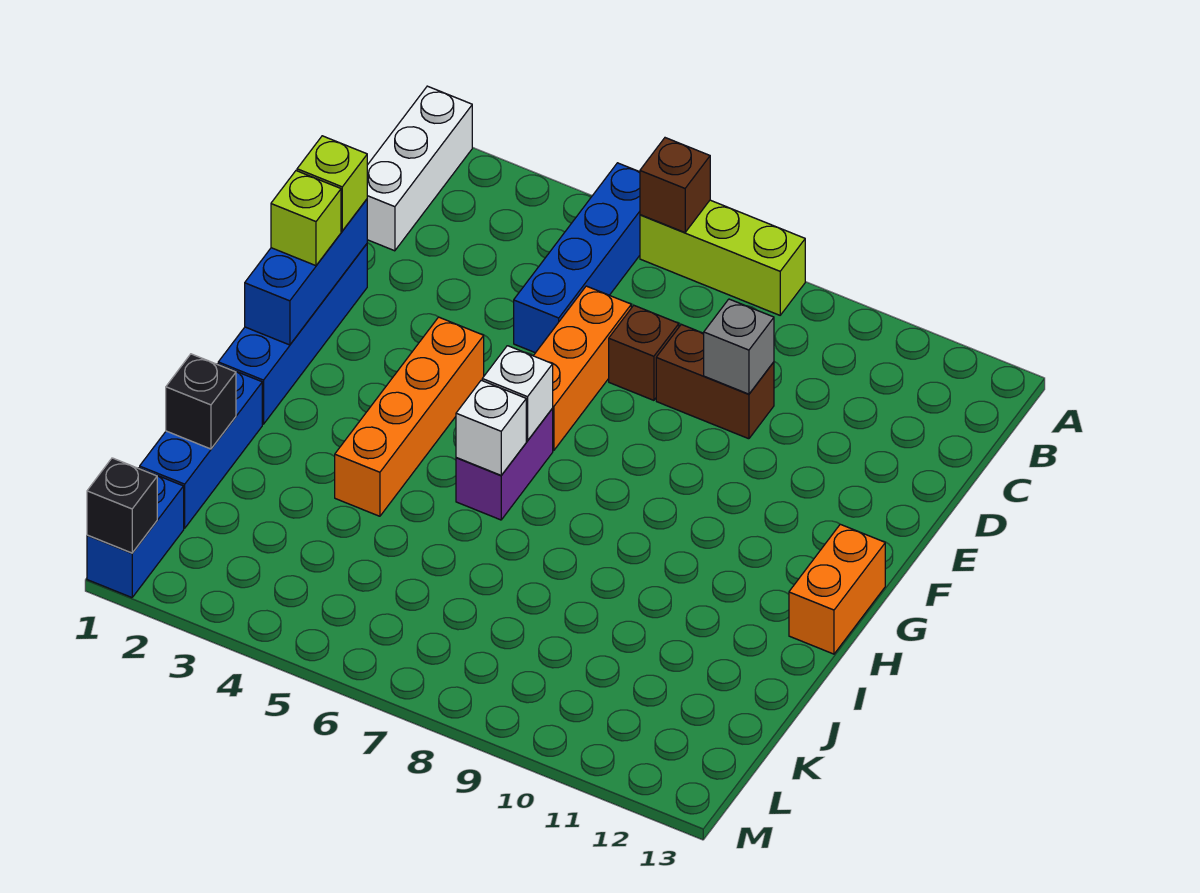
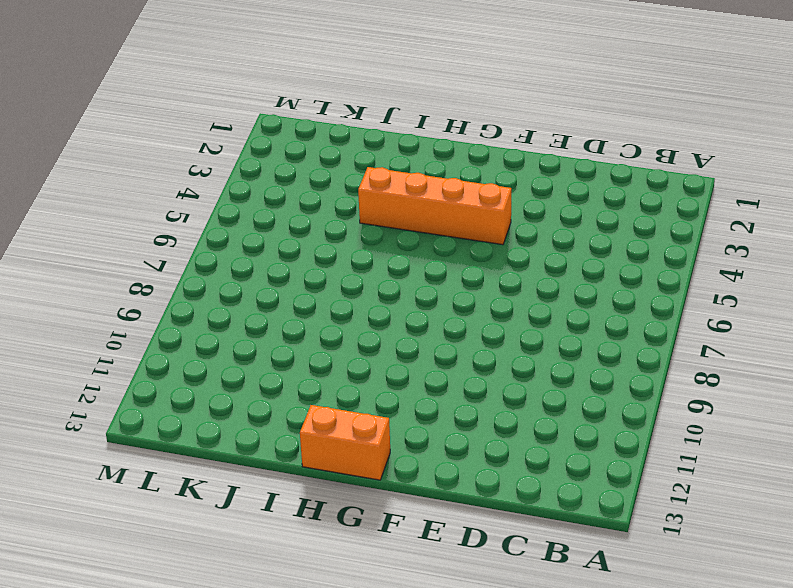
none -> white 1x3 brick [367,86,472,251]
none -> blue 1x4 brick [514,163,640,353]
none -> lime 1x3 brick [640,200,805,315]

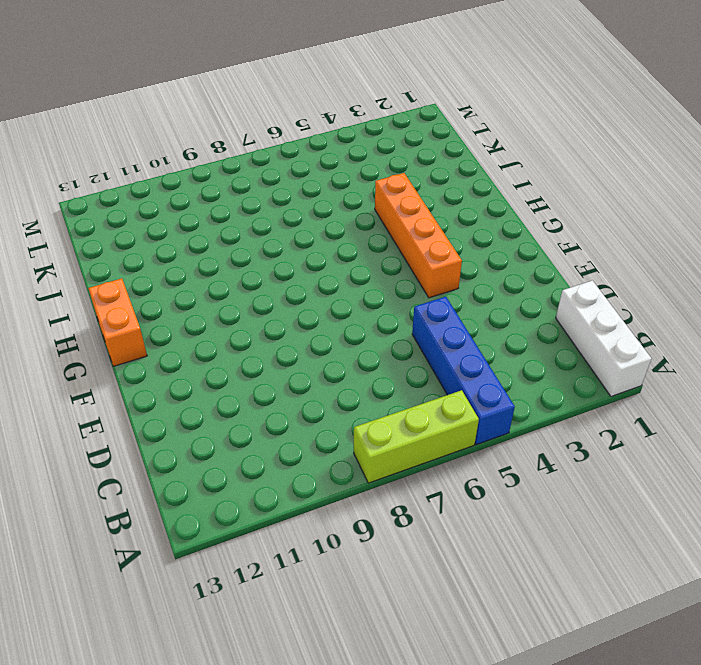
none -> orange 1x3 brick [534,286,631,451]
none -> brown 1x1 brick [609,305,679,400]
none -> brown 1x2 brick [656,324,774,439]

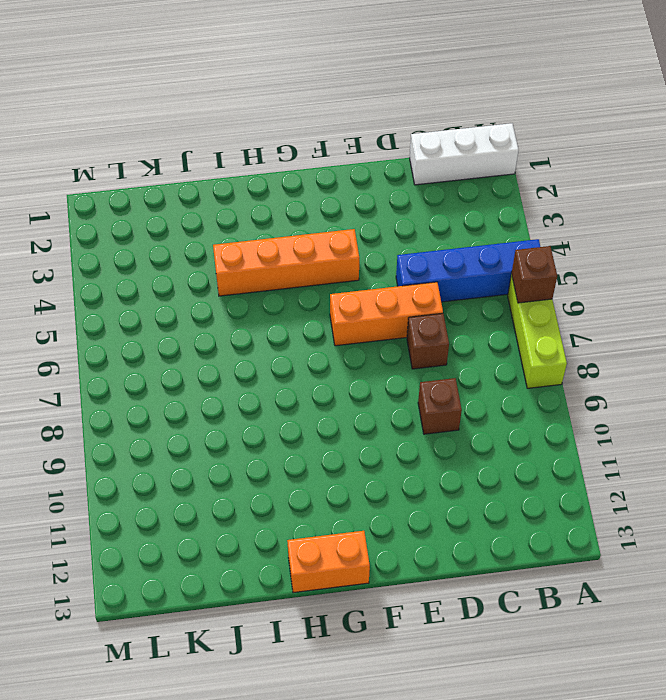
brown 1x1 brick [418,378,462,434] -> brown 1x2 brick [656,324,774,439]
none -> blue 1x4 brick [218,244,367,424]
none -> purple 1x2 brick [456,409,553,520]
none -> blue 1x3 brick [140,364,262,528]

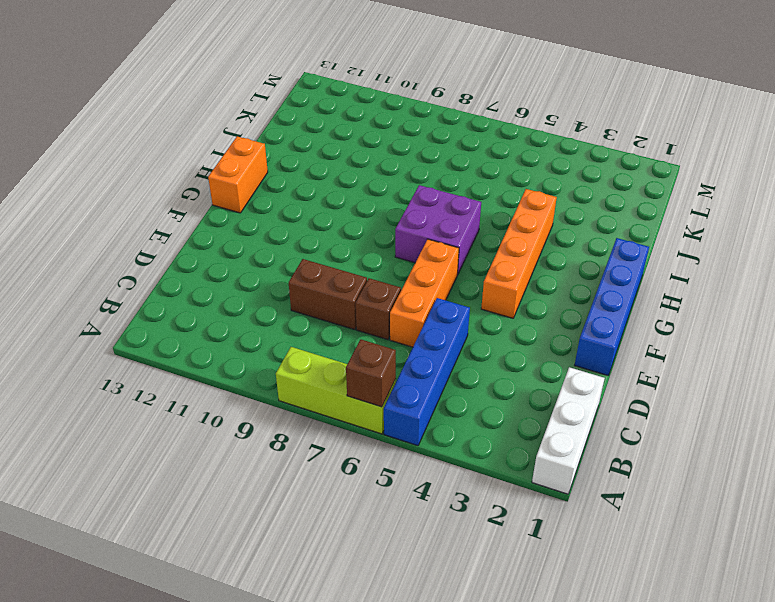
purple 2x2 brick [395,185,481,275] -> purple 1x2 brick [456,409,553,520]
none -> blue 1x3 brick [140,364,262,528]
none -> blue 1x2 brick [87,468,184,598]
none -> grey 1x1 brick [704,299,774,394]

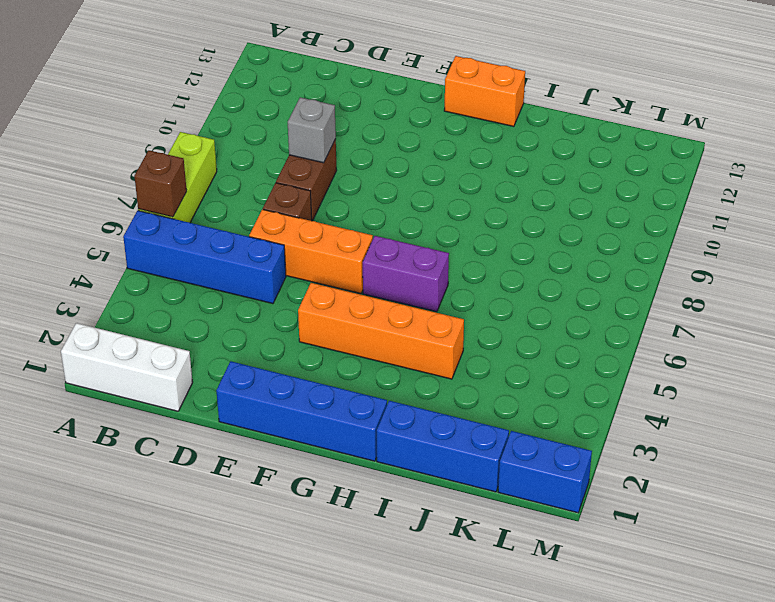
none -> blue 1x3 brick [245,199,367,345]
none -> white 1x1 brick [482,346,553,441]
none -> white 1x1 brick [456,380,526,475]

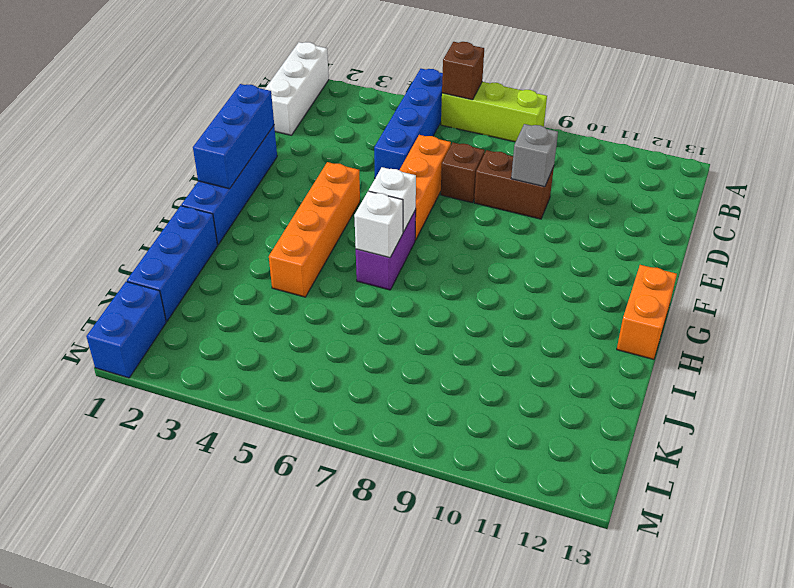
none -> black 1x1 brick [166,354,236,449]
none -> black 1x1 brick [87,458,157,553]
none -> lime 1x1 brick [297,136,367,231]

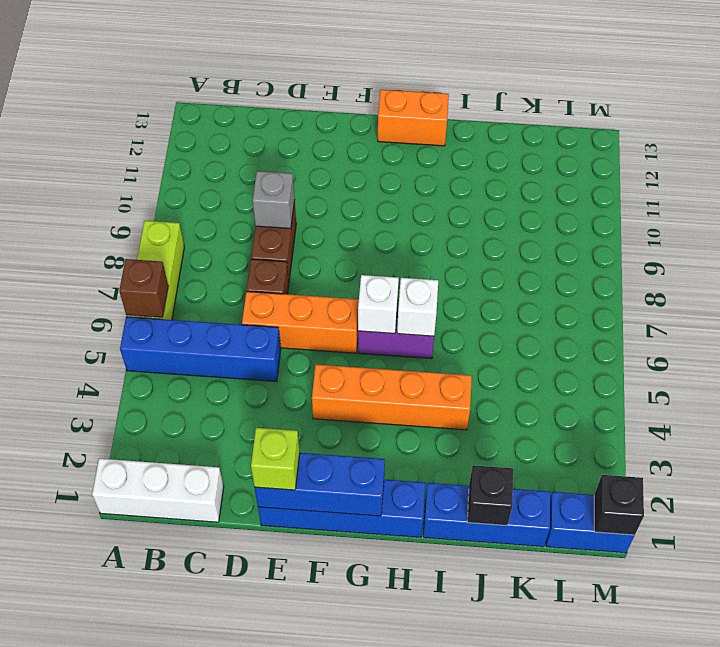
none -> lime 1x1 brick [271,171,341,266]

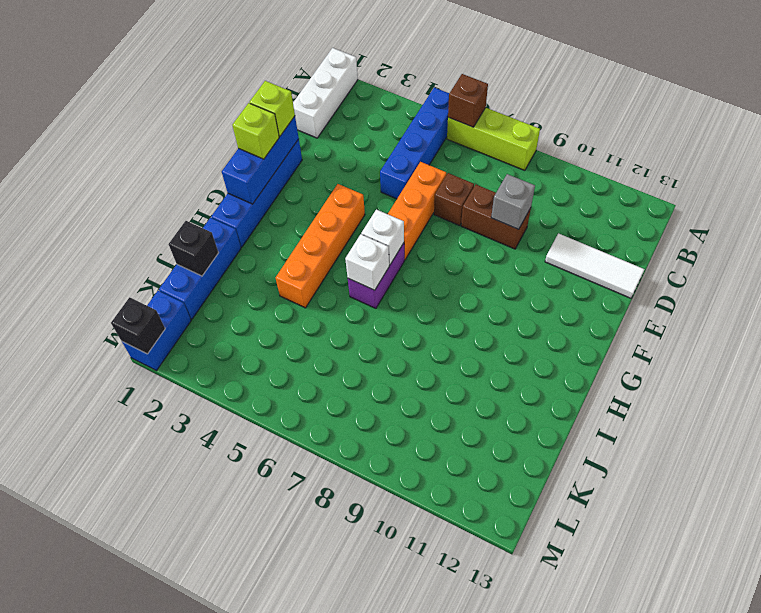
white 1x3 tile [545,233,645,298] -> none
none -> orange 1x2 brick [789,524,885,654]

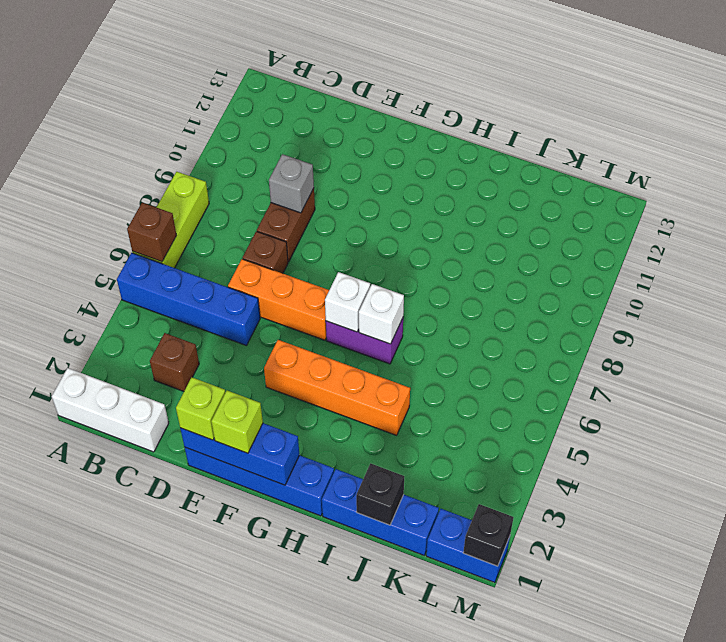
brown 1x1 brick [150,333,199,391] -> none
none -> orange 1x2 brick [789,524,885,654]

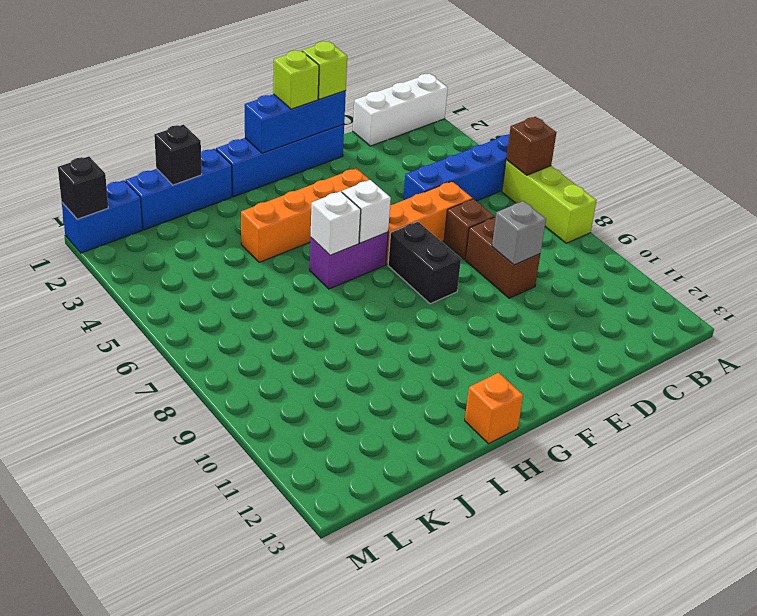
black 1x2 brick [388,222,461,304] -> none
orange 1x1 brick [465,373,523,444] -> orange 1x2 brick [789,524,885,654]

